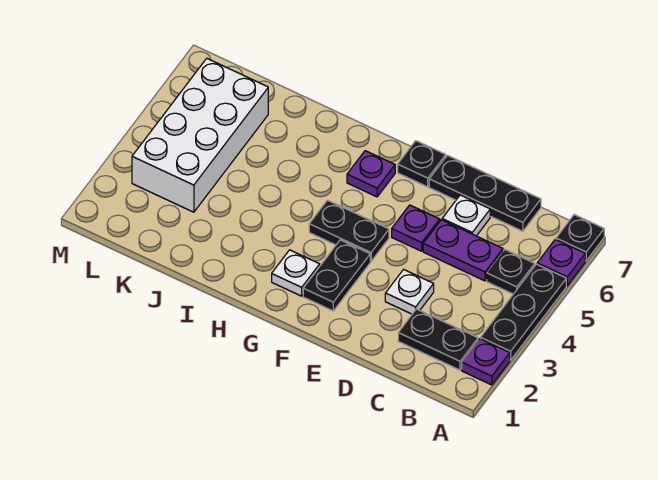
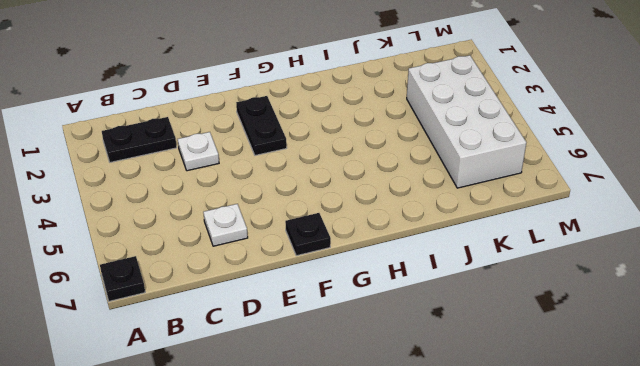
none -> purple 1x1 plate [462,339,510,385]
none -> black 1x3 plate [481,264,566,360]
none -> purple 1x1 plate [537,239,585,285]

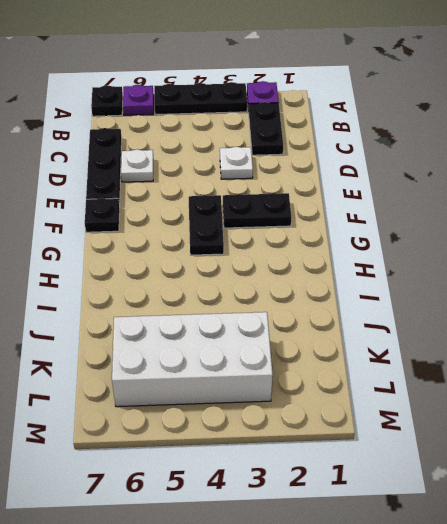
none -> black 1x1 plate [487,250,535,294]
none -> purple 1x2 plate [423,220,503,281]
none -> purple 1x1 plate [392,205,440,251]

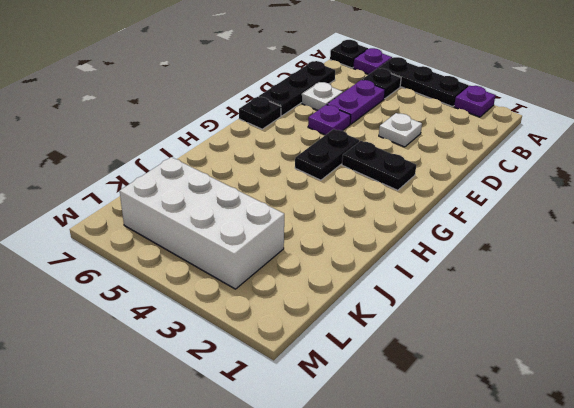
none -> black 1x2 plate [398,309,478,370]
none -> white 1x1 plate [272,250,320,296]
none -> purple 1x1 plate [347,151,395,197]

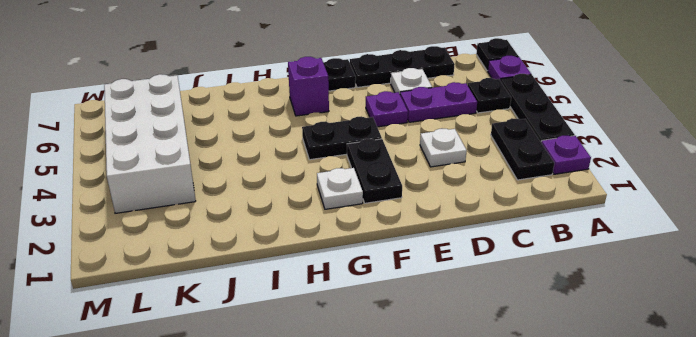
black 1x2 plate [491,118,554,180] -> black 1x2 plate turned to [398,309,478,370]
purple 1x1 brick [288,57,329,116] -> purple 1x1 plate [347,151,395,197]

